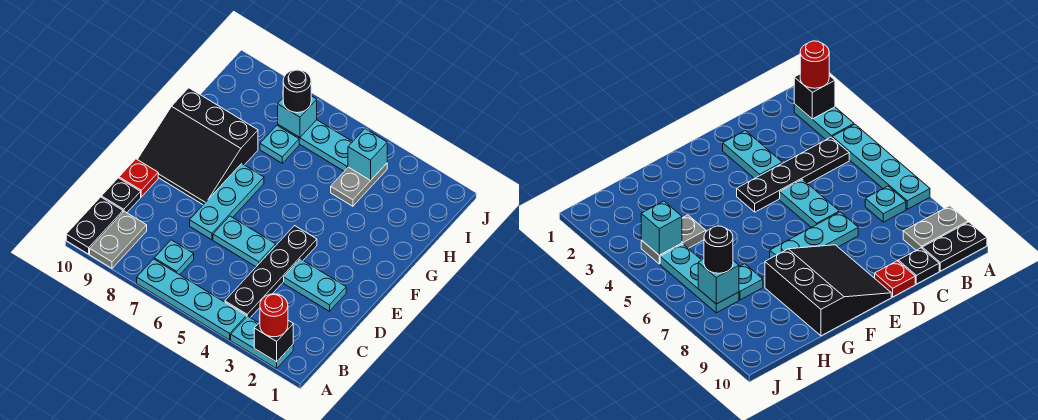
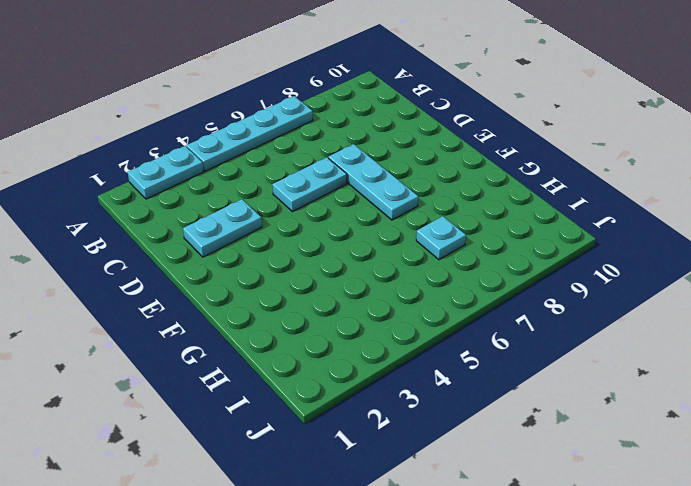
none -> grey 1x2 plate [90,211,147,268]
none -> black 1x2 plate [66,197,123,254]
none -> black 1x4 plate [225,226,317,318]

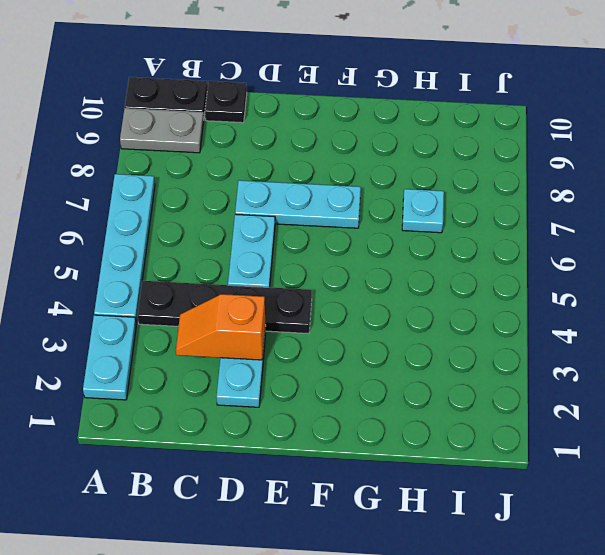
orange 1x2 slope [176,294,265,360] -> none
none -> cyan 1x1 plate [154,240,194,275]
none -> red 1x1 plate [119,159,158,197]
none -> black 3x3 slope [137,88,258,205]

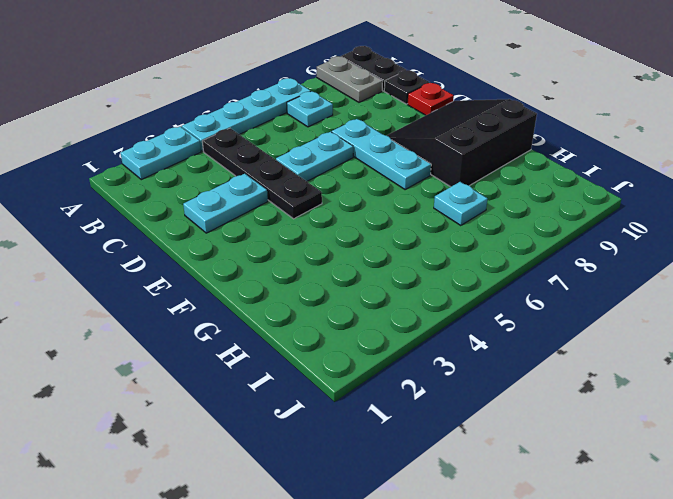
none -> grey 1x2 plate [331,163,387,206]
none -> cyan 1x3 plate [278,120,353,171]
none -> black 1x1 brick [254,320,293,362]

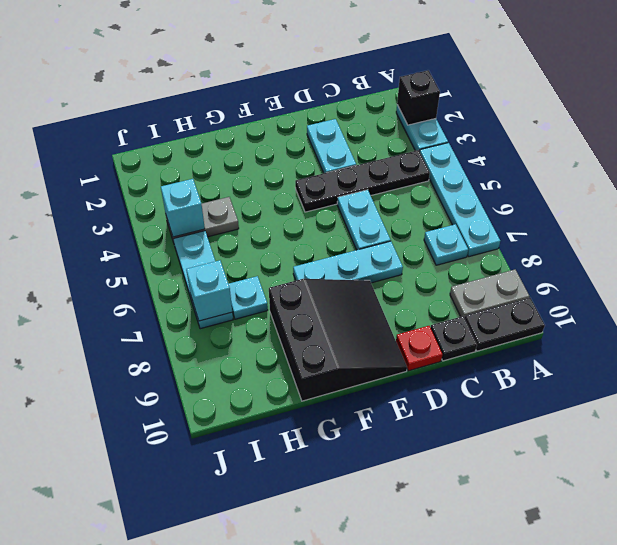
none -> red 1x1 round brick [260,294,288,337]
none -> black 1x1 round brick [283,70,311,113]

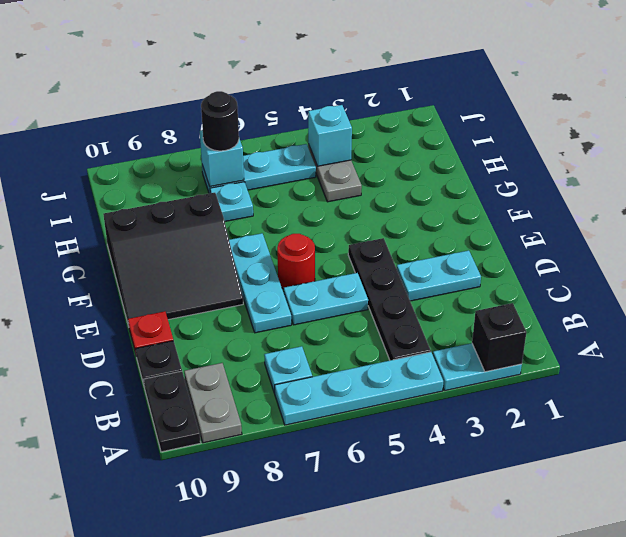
red 1x1 round brick [277,234,315,289] -> red 1x1 round brick moved to [260,294,288,337]

